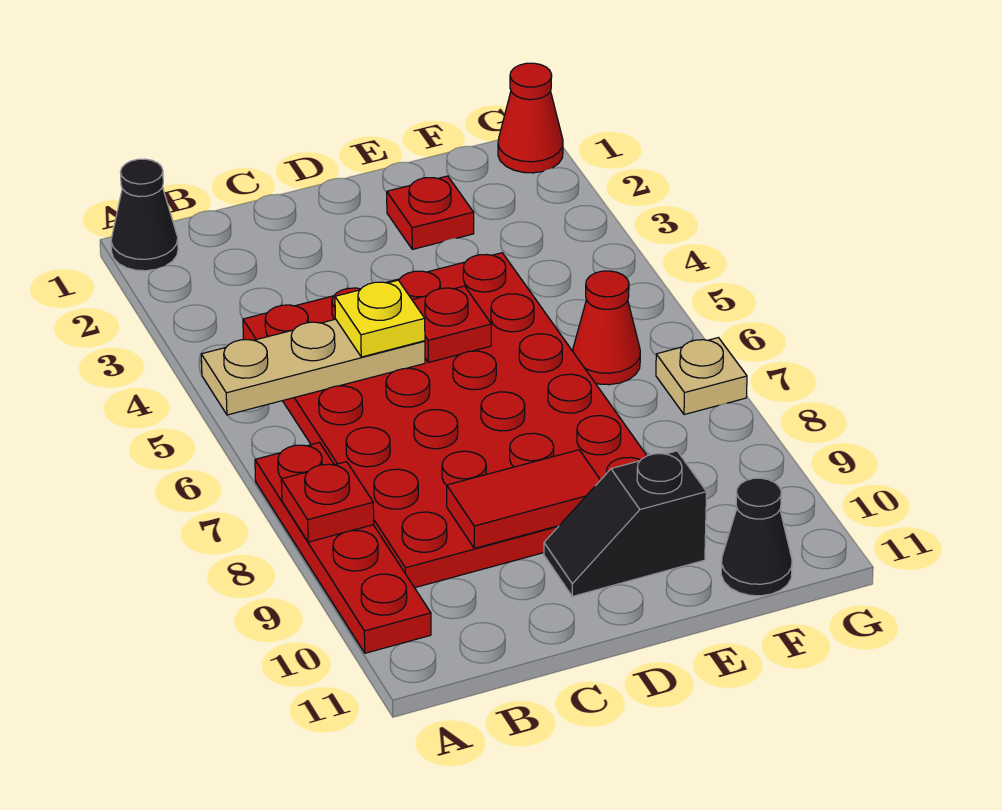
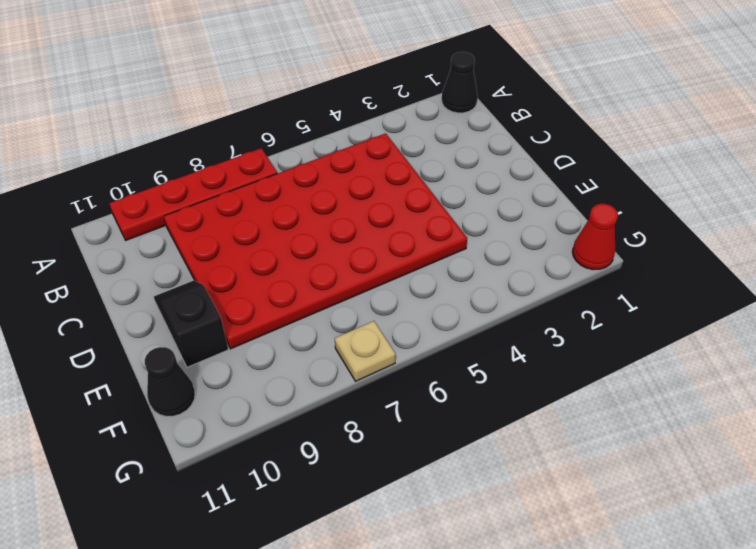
none -> red 1x1 plate [387,176,474,249]
none -> red 1x1 cone [573,271,640,385]
none -> tan 1x3 plate [201,319,425,415]

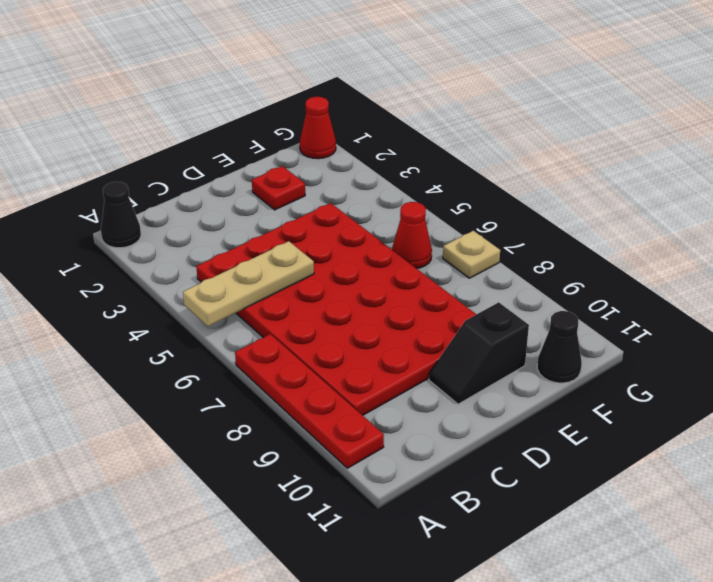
none -> red 1x1 plate [281,462,374,542]
none -> red 1x2 tile [447,450,600,548]
none -> red 1x1 plate [412,286,491,362]

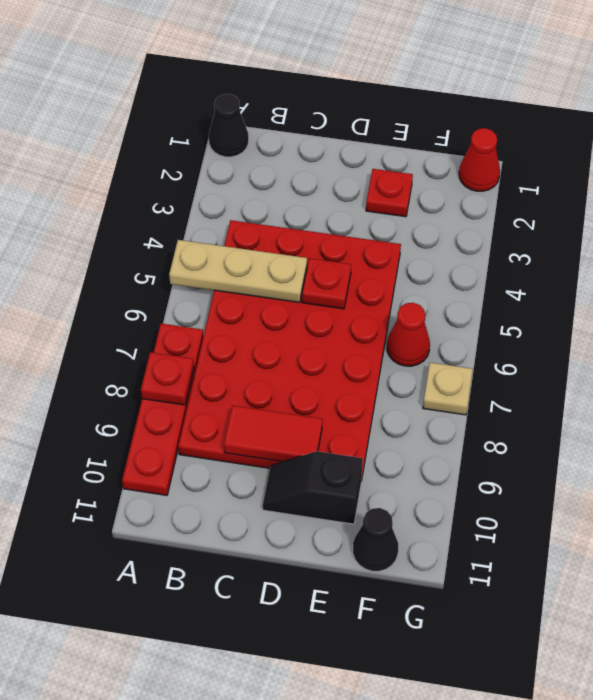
none -> yellow 1x1 plate [335,280,425,357]

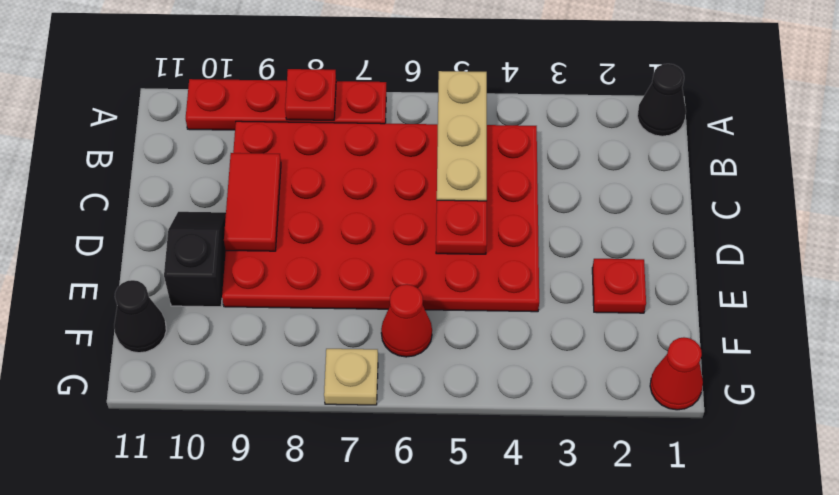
none -> yellow 1x1 plate [335,280,425,357]

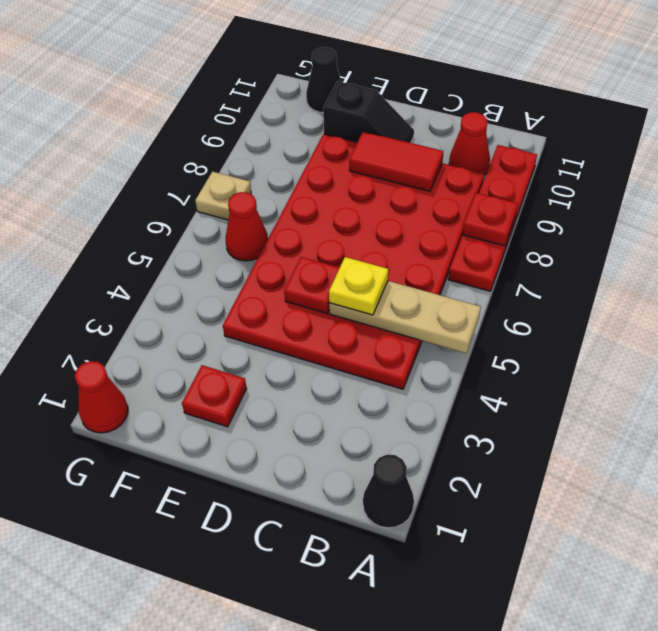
red 1x1 cone [449,112,490,175] -> none

